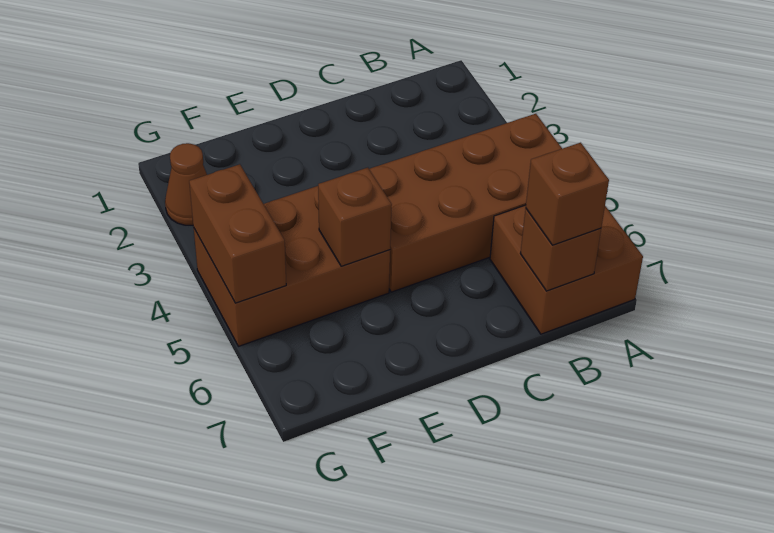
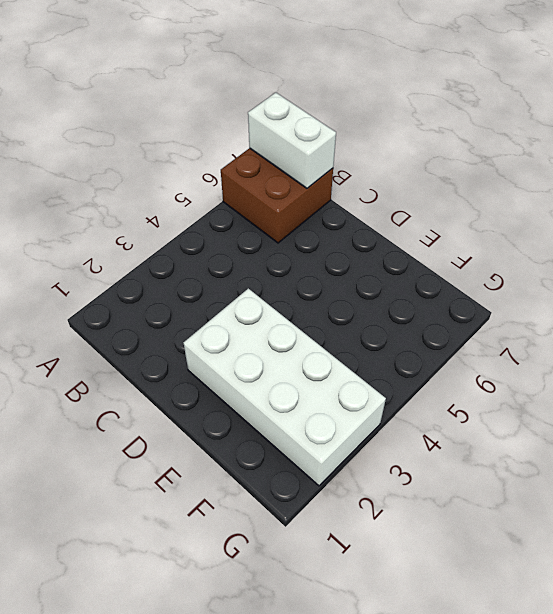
white 1x2 brick [248,93,336,188] -> brown 1x1 brick [520,209,601,291]
white 2x4 brick [183,288,386,486] -> brown 1x1 cone [165,143,207,225]
none -> brown 2x4 brick [369,114,562,292]
none -> brown 2x3 brick [194,186,390,346]

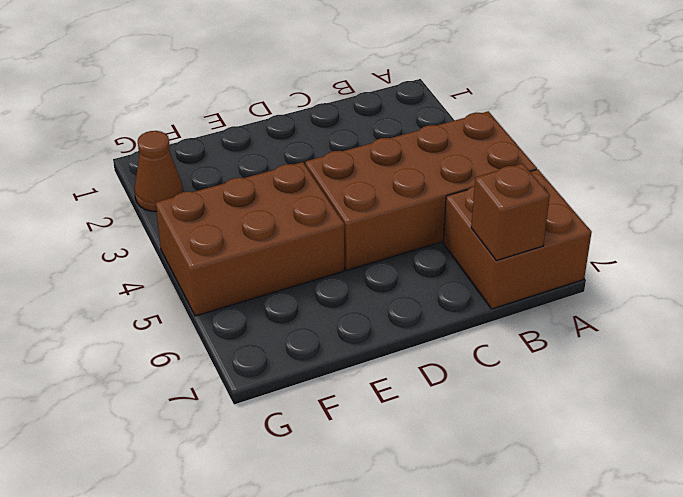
none -> brown 1x1 brick [318,168,392,266]
none -> brown 1x2 brick [189,164,286,303]

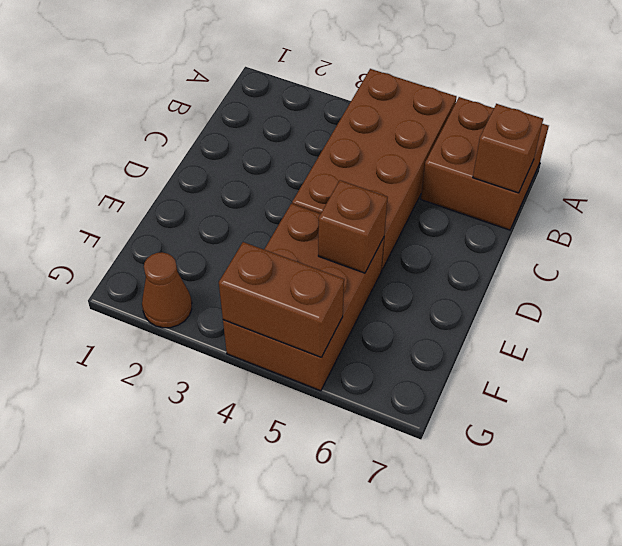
none -> brown 1x1 brick [526,143,609,245]

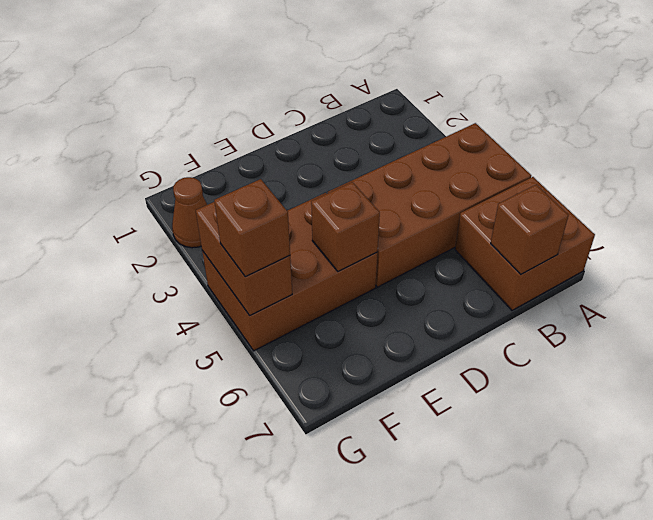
brown 1x1 brick [214,179,290,277] -> brown 1x1 brick moved to [526,143,609,245]

